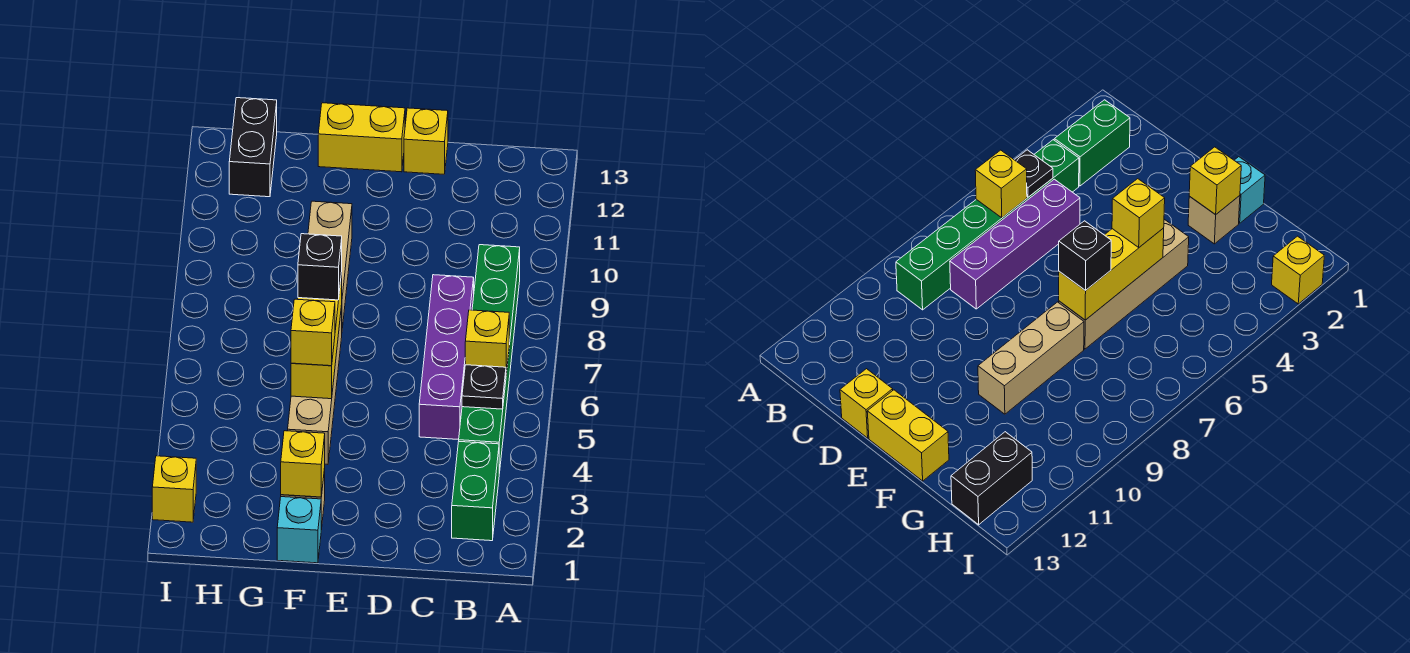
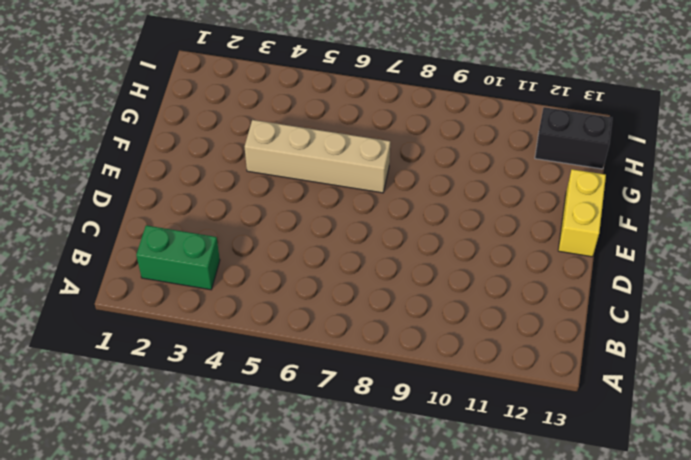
none -> green 1x6 brick [459,245,520,473]
none -> purple 1x4 brick [419,275,474,440]
none -> yellow 1x1 brick [404,108,448,174]

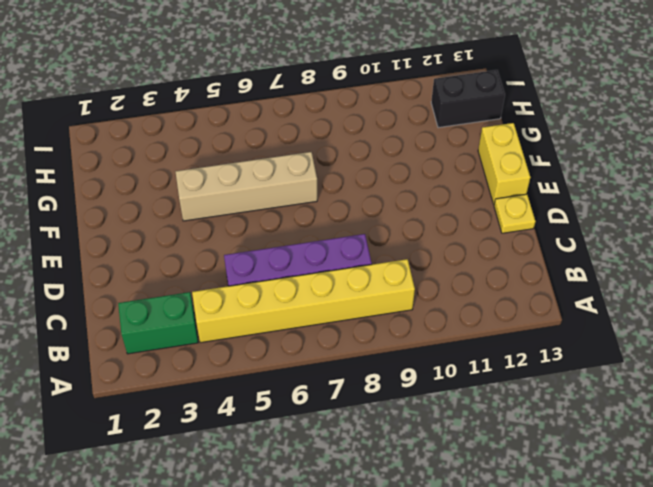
yellow 1x6 brick [192,259,415,343] -> green 1x6 brick [459,245,520,473]
yellow 1x1 plate [494,194,536,233] -> yellow 1x1 brick [404,108,448,174]
none -> cyan 1x1 brick [277,497,321,563]
none -> tan 1x1 brick [1188,196,1240,244]
none -> tan 1x3 brick [308,201,352,328]

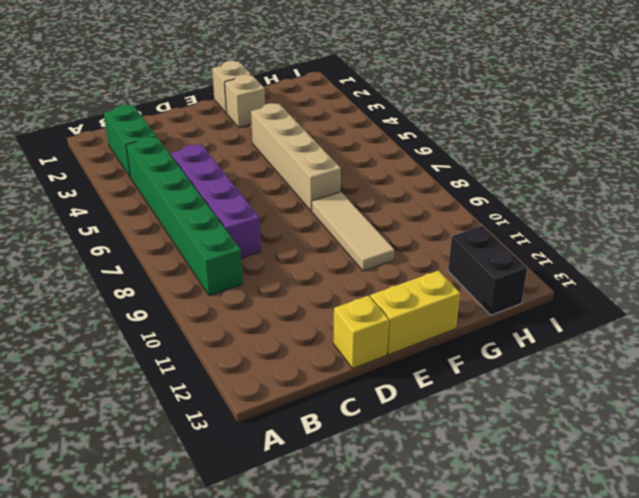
tan 1x1 brick [212,61,251,113] -> cyan 1x1 brick [277,497,321,563]
tan 1x3 tile [312,192,394,271] -> tan 1x3 brick [308,201,352,328]
none -> yellow 1x1 brick [152,456,196,522]
none -> black 1x1 plate [462,365,506,409]
none -> yellow 1x1 brick [465,310,509,373]

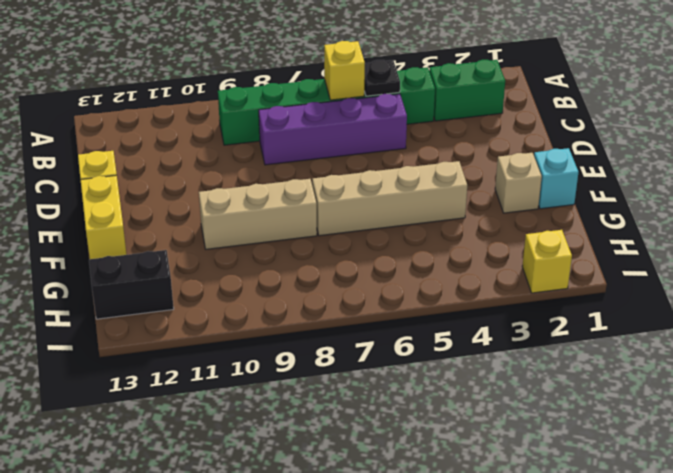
none -> yellow 1x1 brick [281,431,325,497]
none -> yellow 1x3 brick [291,273,342,399]
none -> yellow 1x1 brick [291,299,335,366]

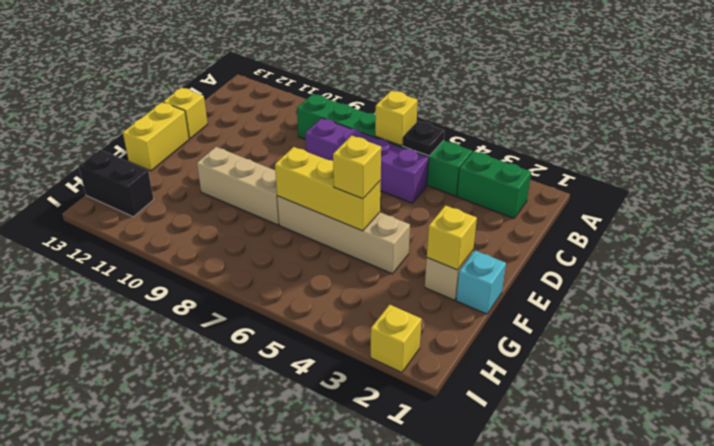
none -> black 1x1 brick [298,234,342,300]

